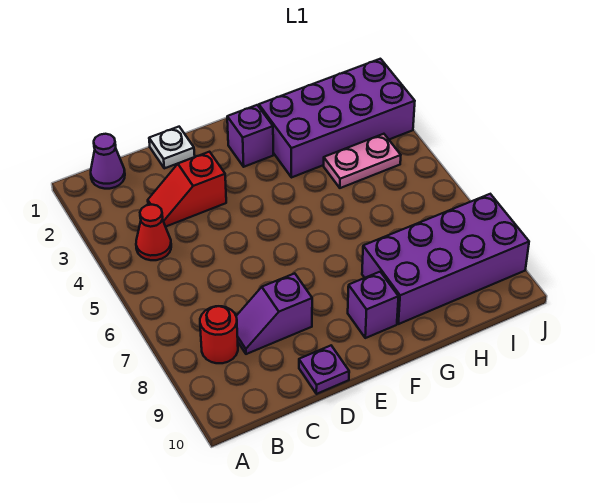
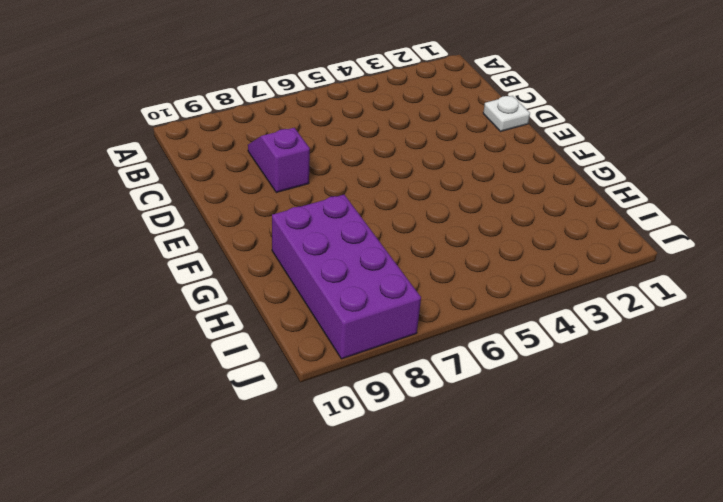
none -> purple 1x1 cone [91,134,125,189]
none -> red 1x1 cone [136,205,171,260]
none -> red 1x1 round brick [200,306,238,363]

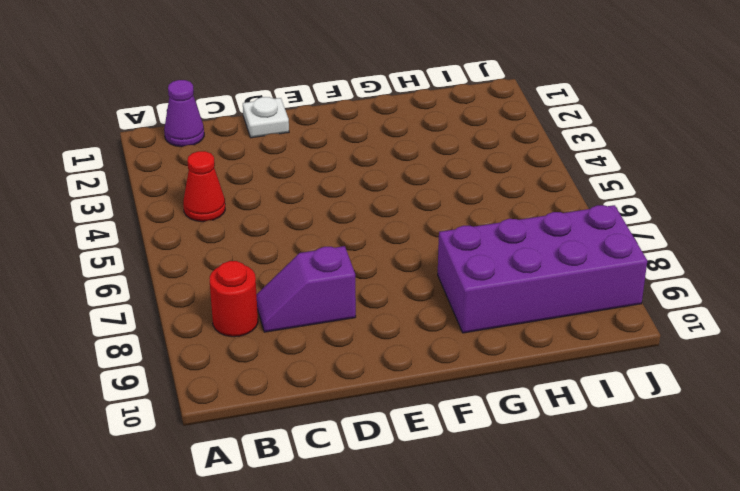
none -> red 1x2 slope [148,152,226,227]
none -> purple 1x1 plate [299,346,349,394]
none -> purple 1x1 brick [227,105,273,167]

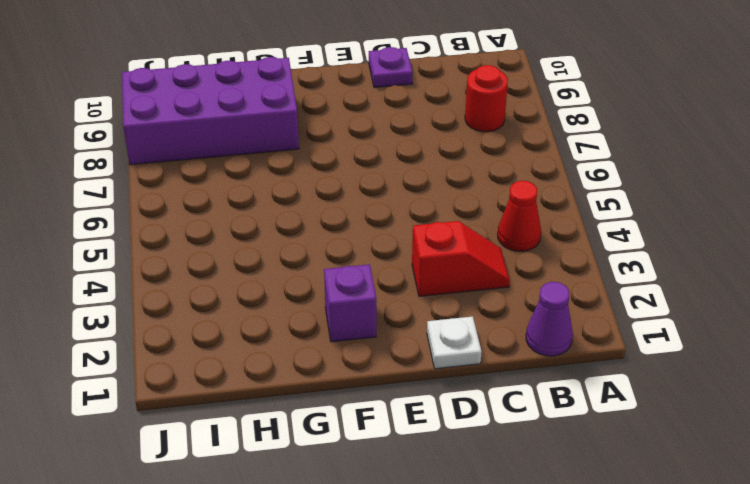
none -> purple 1x2 slope [236,273,312,354]
none -> purple 1x1 brick [348,272,399,338]
none -> purple 2x4 brick [259,59,415,178]

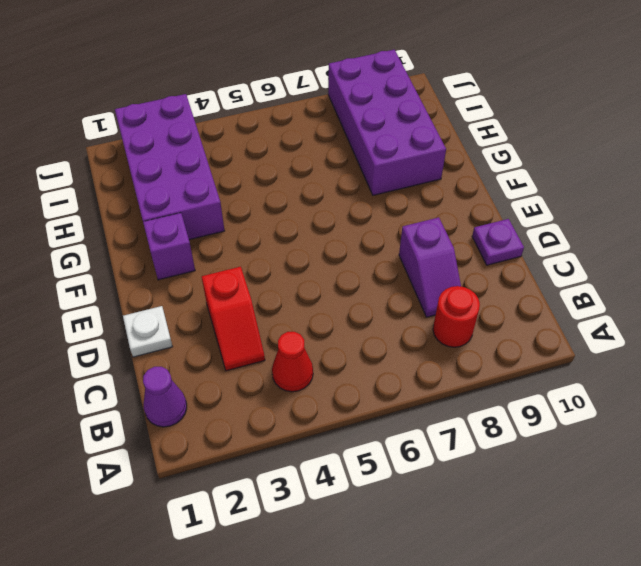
none -> purple 1x1 brick [348,272,399,338]
none -> pink 1x2 plate [324,134,401,188]

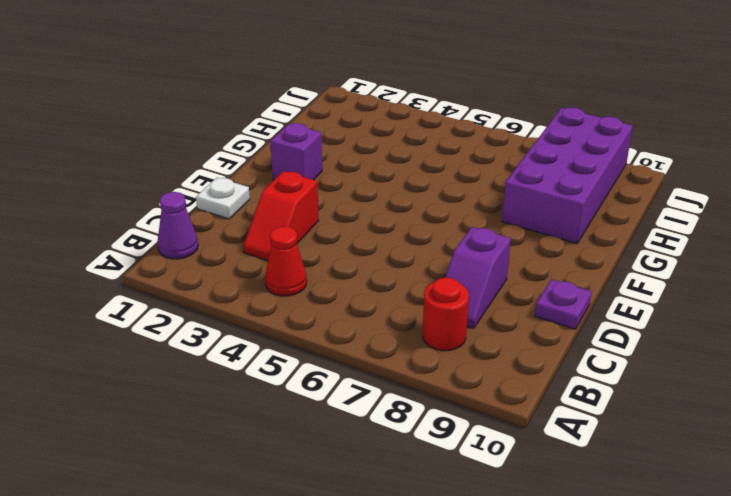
none -> purple 1x1 brick [348,272,399,338]
none -> purple 2x4 brick [259,59,415,178]
none -> pink 1x2 plate [324,134,401,188]

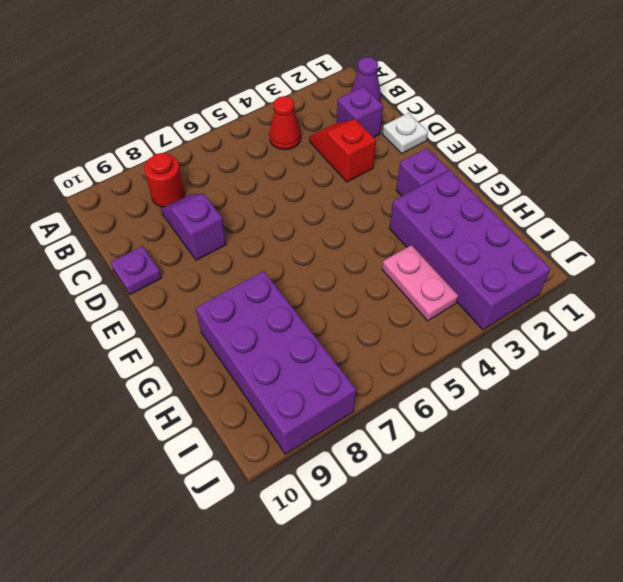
purple 1x1 brick [337,86,383,137] -> purple 1x1 brick moved to [348,272,399,338]

